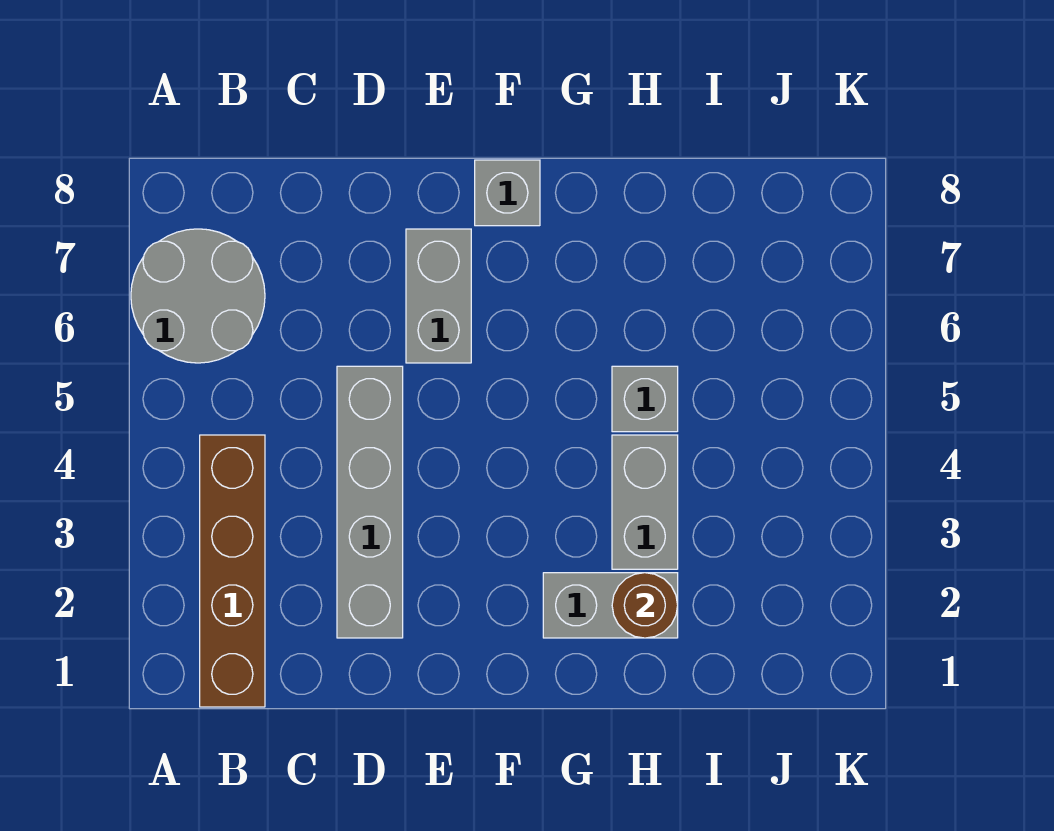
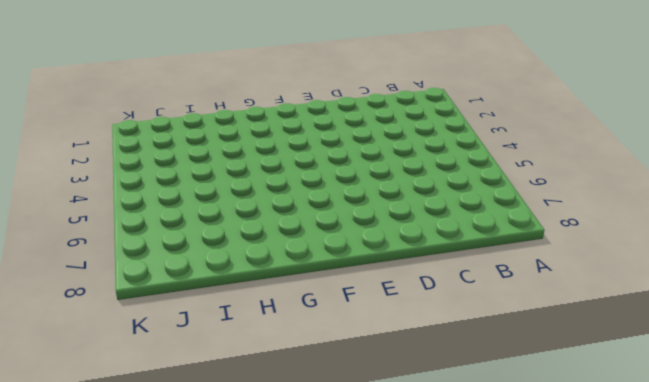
none -> grey 2x2 round brick [131,229,265,363]
none -> brown 1x4 brick [200,435,265,707]

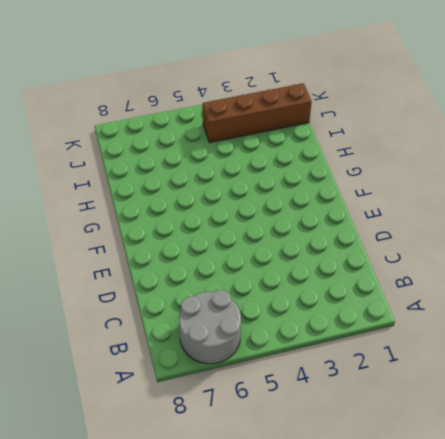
brown 1x4 brick [203,83,312,143] -> brown 1x4 brick moved to [200,435,265,707]
none -> grey 1x4 brick [337,366,403,638]
none -> grey 1x2 brick [406,229,471,363]

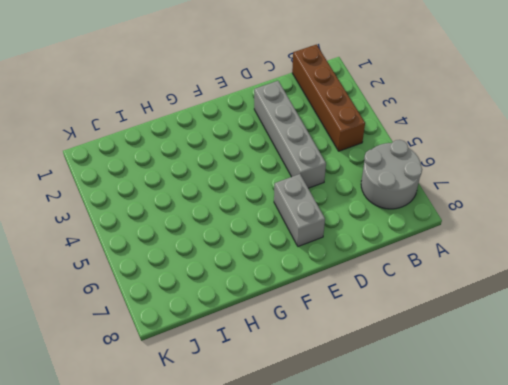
none -> grey 1x1 brick [475,160,540,226]
none -> grey 1x2 brick [543,573,678,638]

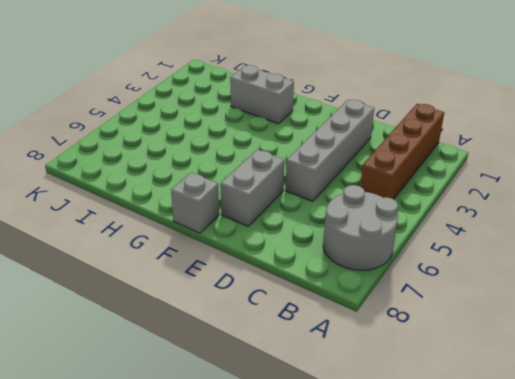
none -> grey 1x2 brick [612,435,678,569]
none -> grey 1x1 brick [612,366,678,432]

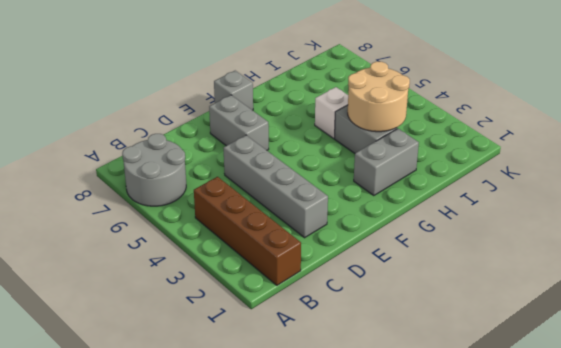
tan 2x2 round brick [348,61,410,132] -> none
white 1x1 brick [315,87,348,138] -> grey 1x1 brick [612,366,678,432]
none -> brown 1x1 round brick [612,573,678,638]

